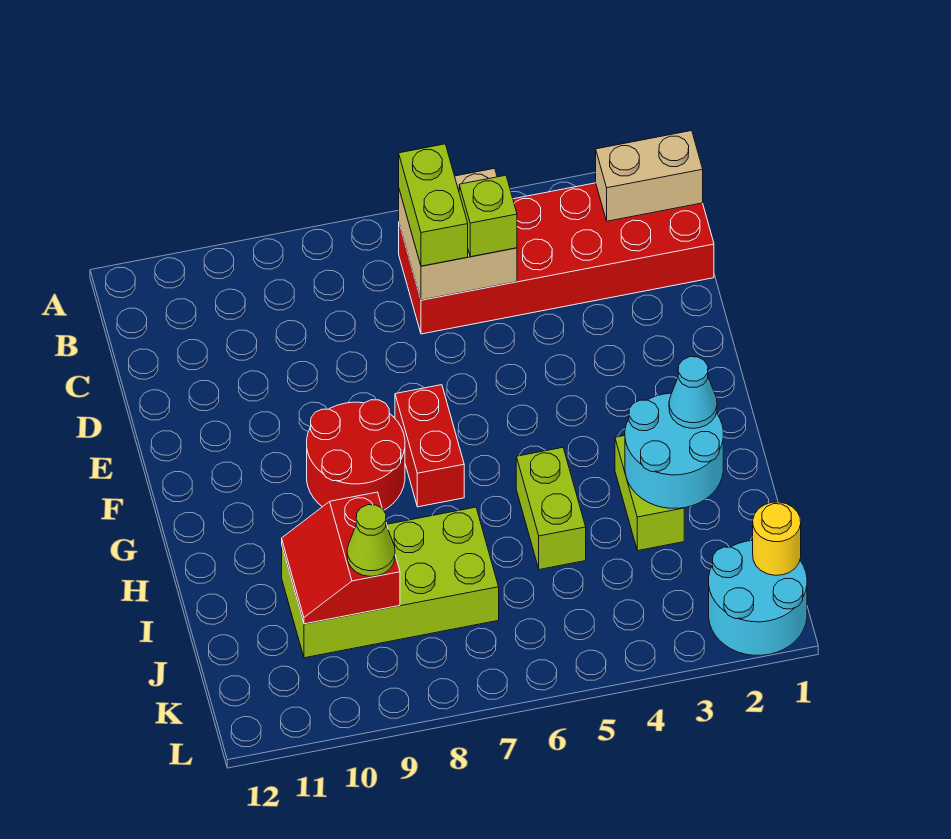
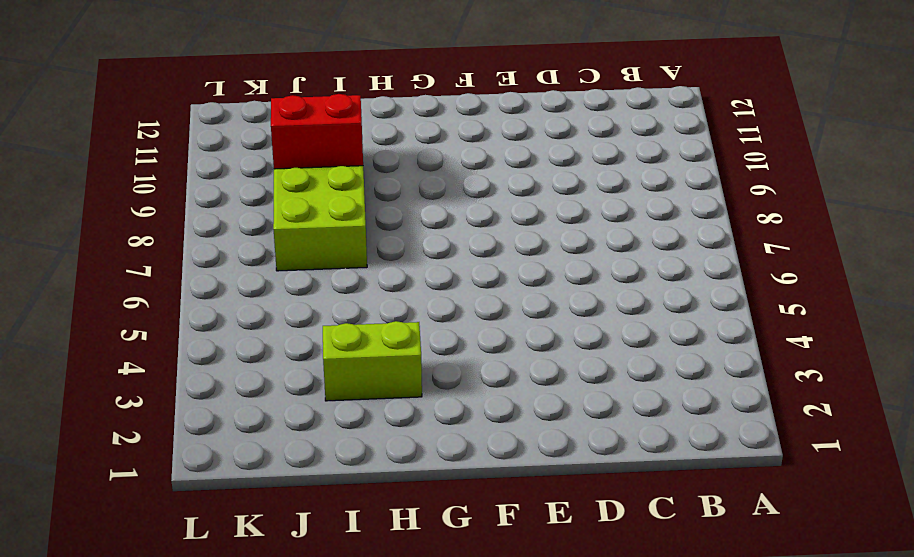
none -> red 2x6 brick [399,183,714,334]
none -> red 1x2 brick [395,385,464,507]
none -> red 2x2 round brick [307,400,405,510]

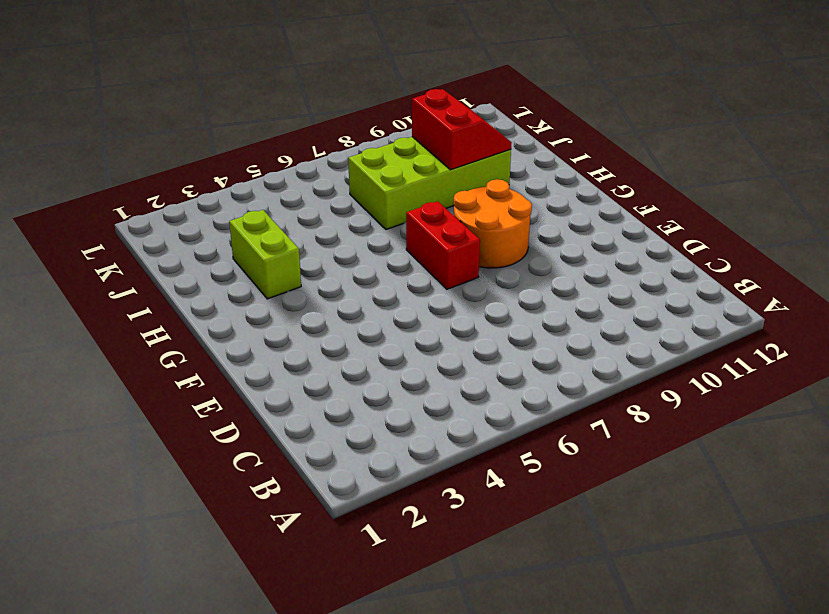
orange 2x2 round brick [453,179,532,268] -> red 2x2 round brick [307,400,405,510]
none -> red 2x6 brick [399,183,714,334]
none -> lime 1x2 brick [516,448,586,570]
none -> cyan 2x2 round brick [709,540,807,655]

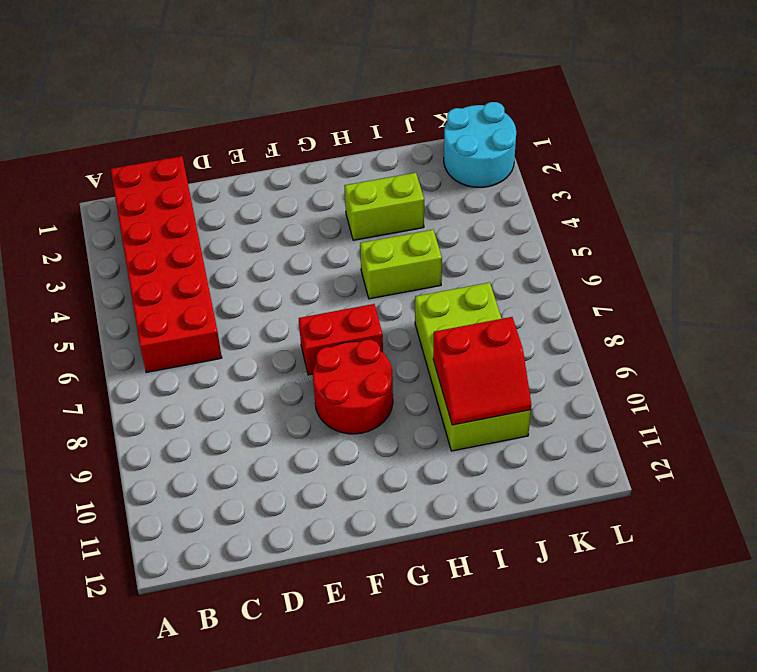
none -> tan 1x2 brick [596,131,703,221]
none -> tan 2x2 brick [399,169,517,300]
none -> cyan 2x2 round brick [625,393,723,508]

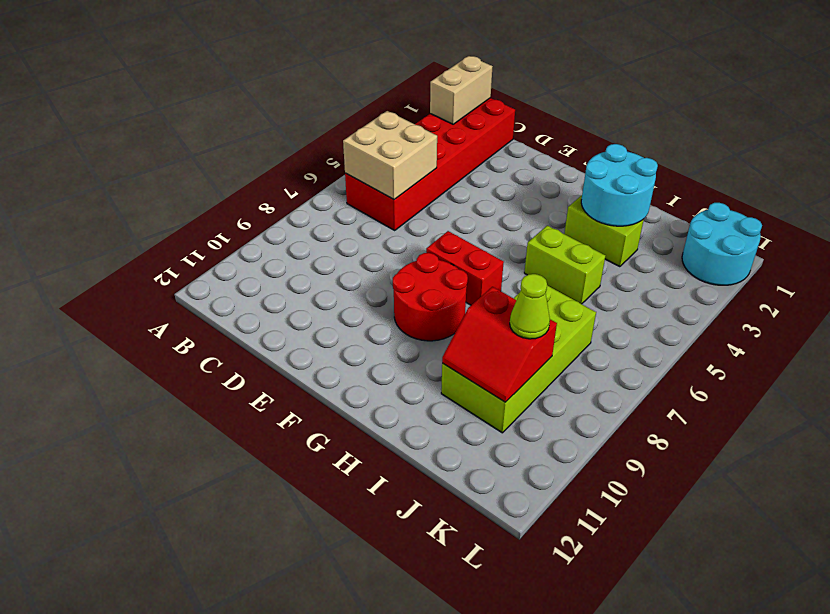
none -> yellow 1x1 round brick [753,502,801,575]
none -> lime 1x2 brick [399,144,468,266]
none -> lime 1x1 brick [459,175,517,257]

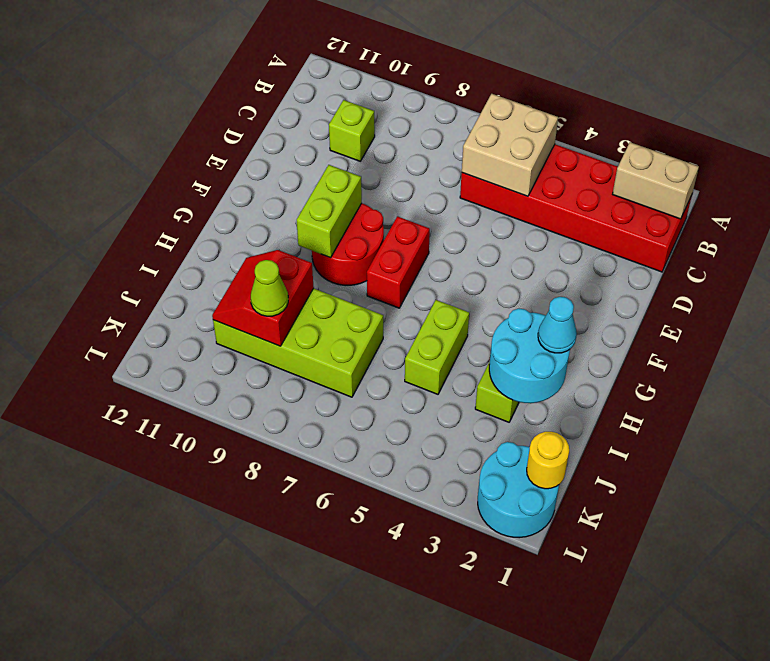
lime 1x1 brick [329,100,375,161] -> lime 1x1 brick moved to [459,175,517,257]
lime 1x2 brick [297,165,362,258] -> lime 1x2 brick moved to [399,144,468,266]

